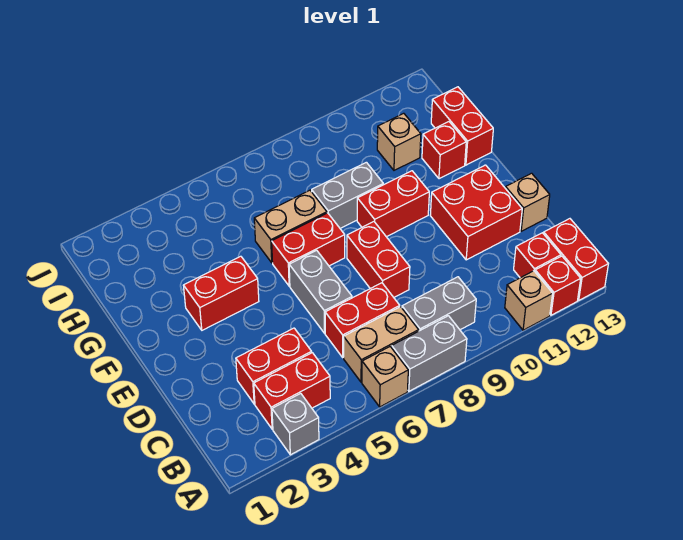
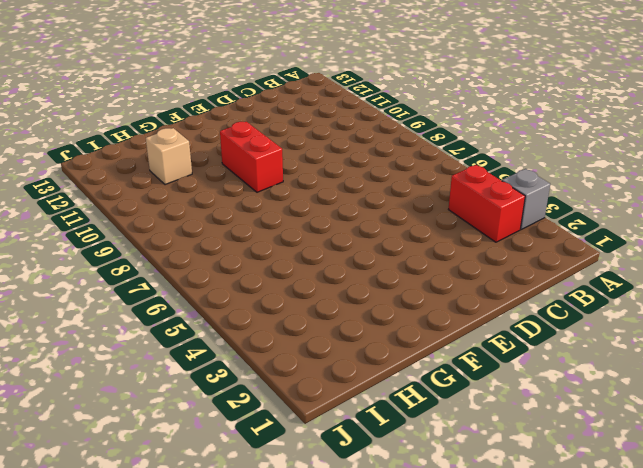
none -> tan 1x1 brick [362,347,408,407]
none -> grey 1x2 brick [392,316,467,391]
none -> tan 1x1 brick [505,271,553,330]

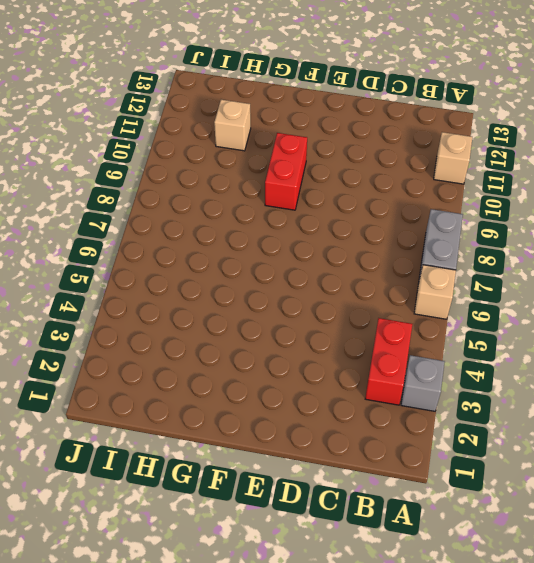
none -> red 1x1 brick [535,256,581,315]
none -> red 1x2 brick [544,219,608,300]
none -> tan 1x2 brick [344,307,419,382]

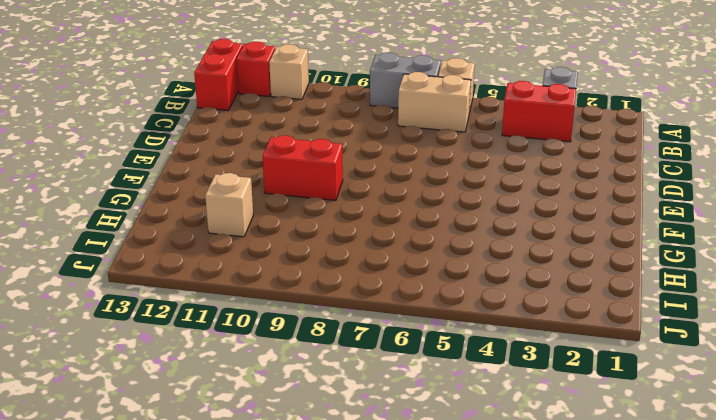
none -> grey 1x2 brick [402,277,476,331]
none -> red 1x1 brick [514,233,561,278]
none -> red 1x2 brick [236,328,312,404]

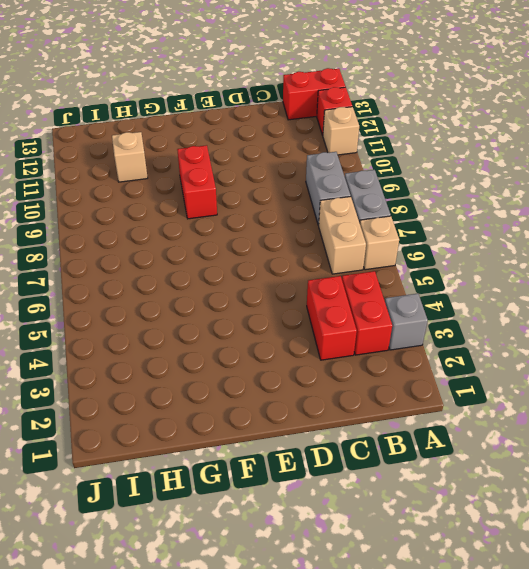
none -> red 1x1 brick [514,233,561,278]
none -> red 1x2 brick [325,283,400,357]
none -> grey 1x2 brick [289,250,352,333]

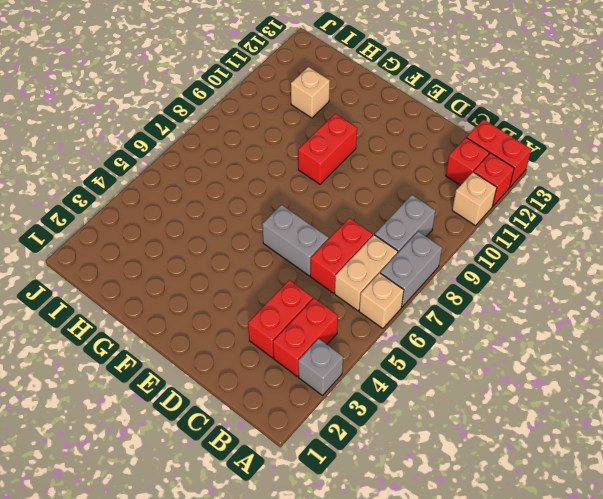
none -> red 1x2 brick [347,222,410,297]
none -> red 2x2 brick [430,165,522,260]
none -> tan 1x1 brick [505,173,550,231]

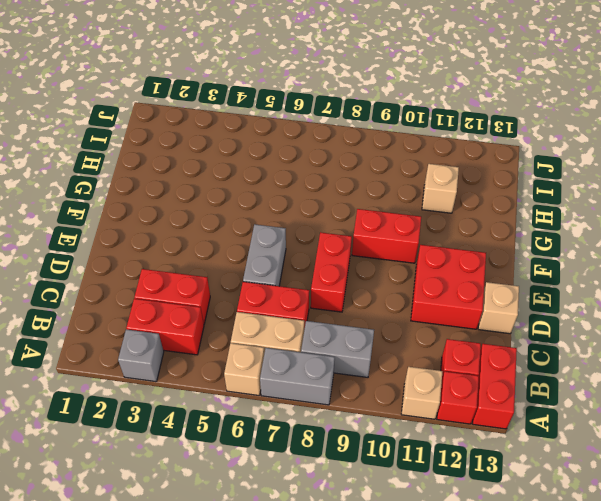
none -> red 1x2 brick [184,256,259,330]
none -> red 1x2 brick [272,213,345,286]
none -> tan 1x2 brick [254,190,327,263]

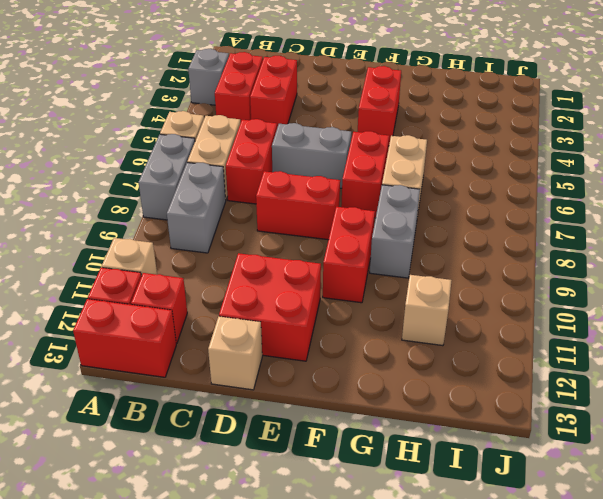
none -> red 1x1 brick [422,122,466,179]
none -> red 1x2 brick [431,87,493,165]

